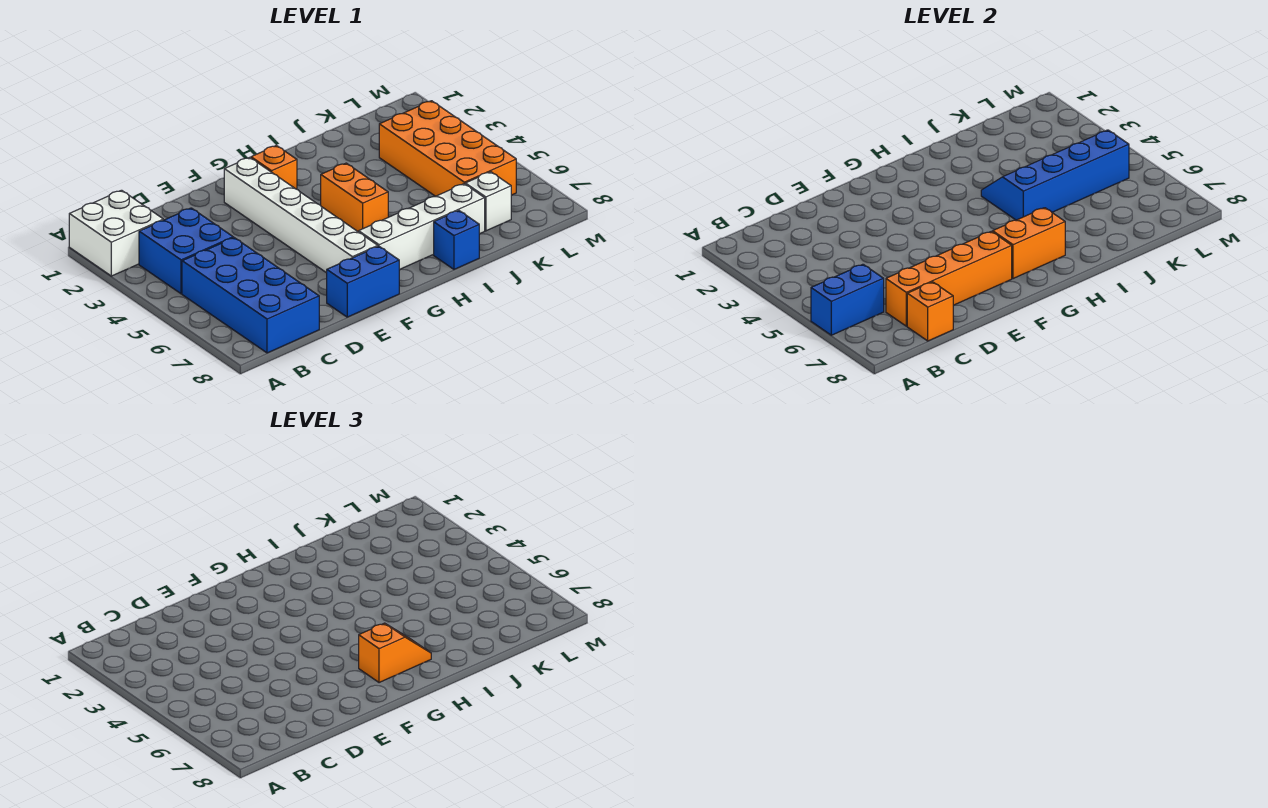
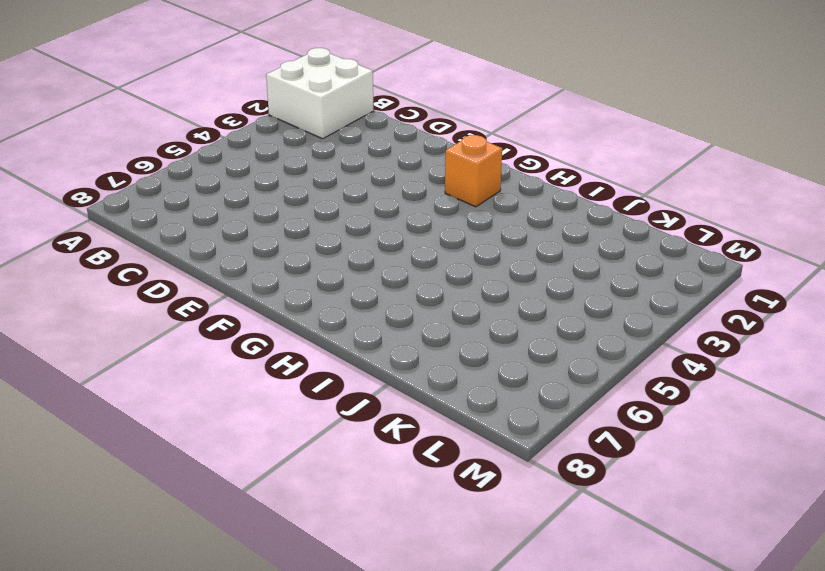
none -> blue 2x2 brick [139,208,233,294]
none -> blue 2x4 brick [182,238,319,353]
none -> blue 1x2 brick [327,246,399,317]

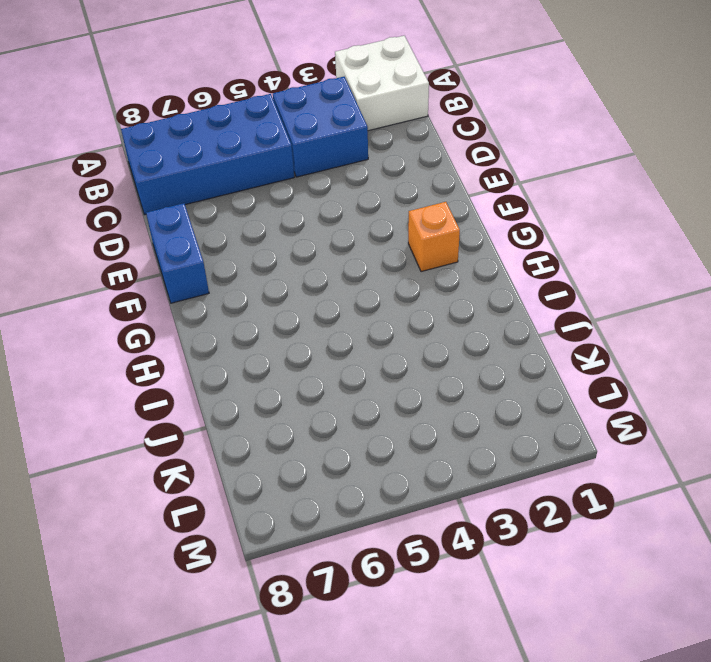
none -> white 1x6 brick [224,157,378,273]
none -> white 1x4 brick [359,184,485,270]
none -> orange 1x2 brick [321,163,388,232]

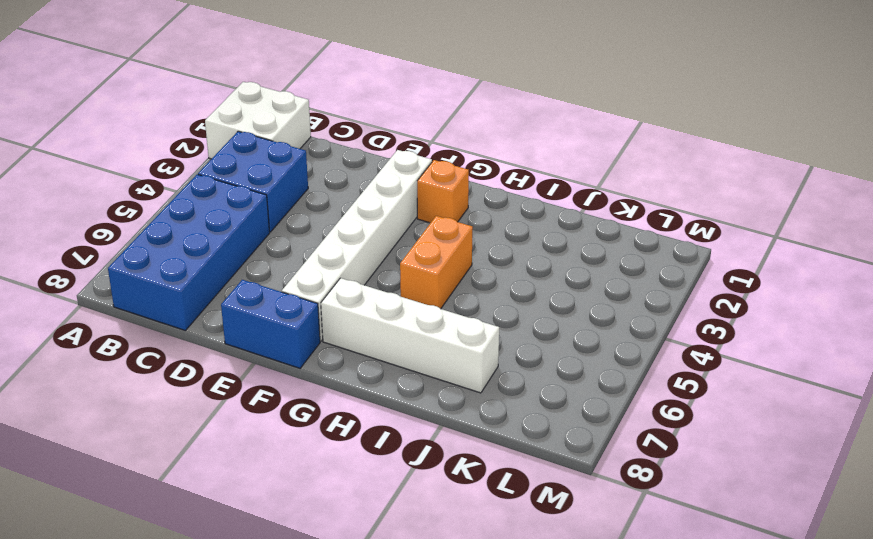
none -> blue 1x1 brick [434,211,479,269]
none -> orange 2x4 brick [379,101,516,196]
none -> white 1x1 brick [465,172,511,231]

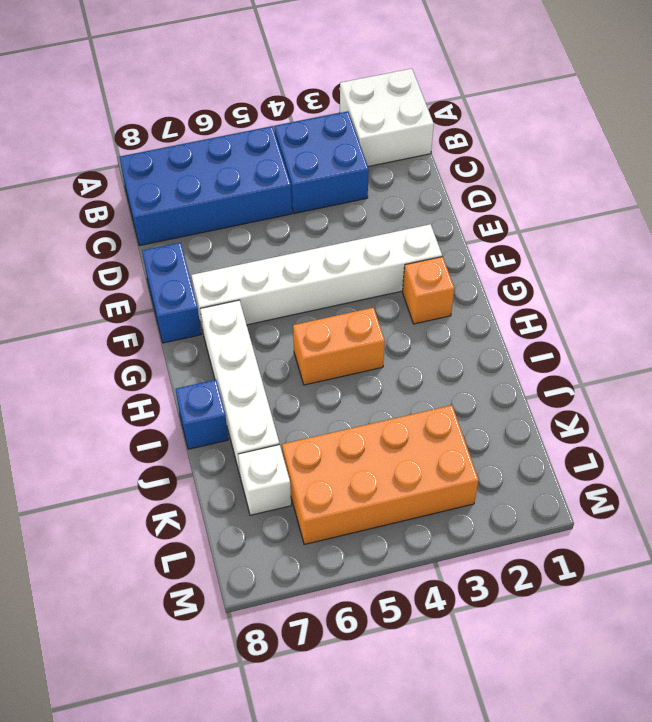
none -> blue 1x2 brick [811,264,884,335]
none -> orange 1x4 brick [886,231,1012,326]
none -> orange 1x1 brick [907,282,953,341]

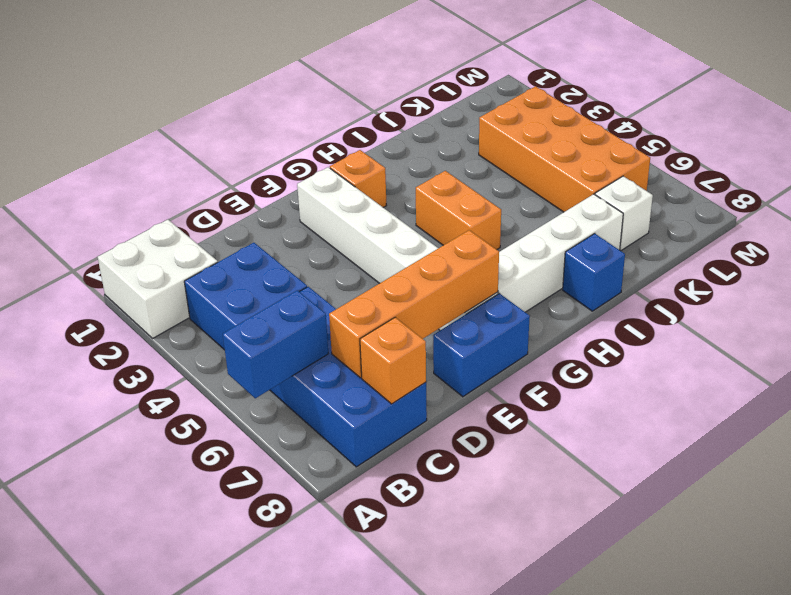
none -> orange 1x2 brick [993,208,1065,279]
none -> blue 2x4 slope [981,130,1129,220]
none -> orange 1x2 slope [359,623,431,683]

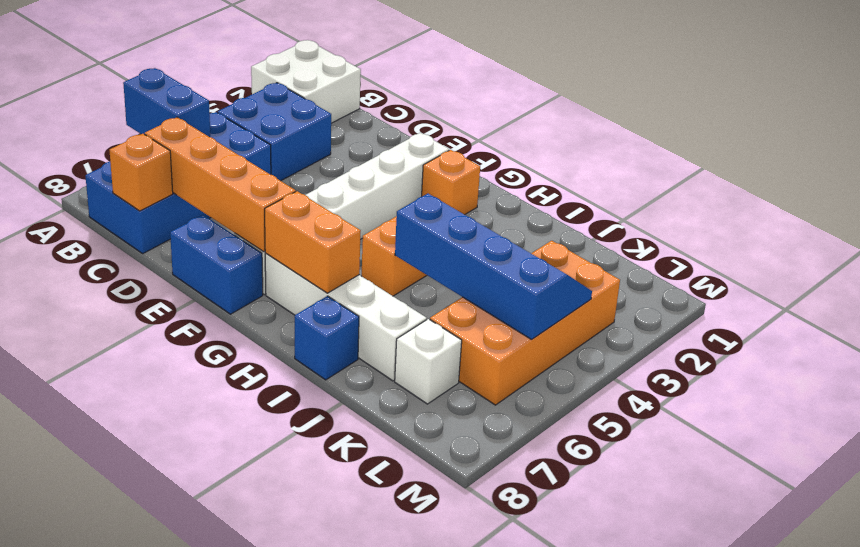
none -> orange 1x2 slope [359,623,431,683]

